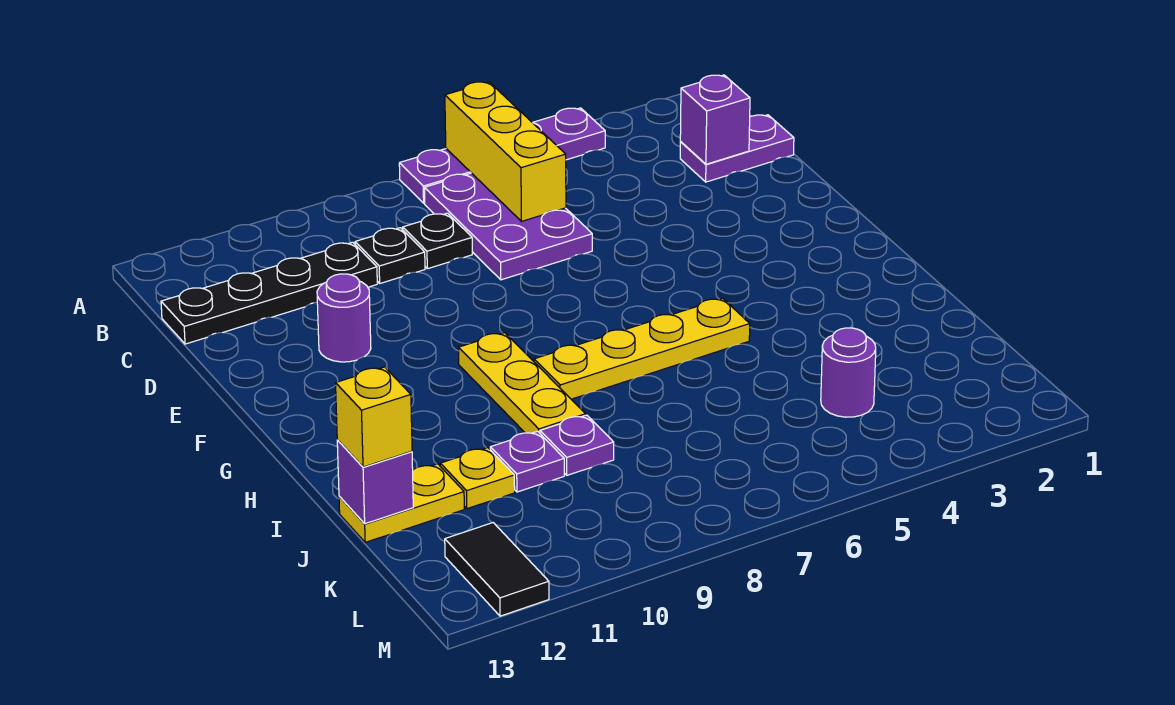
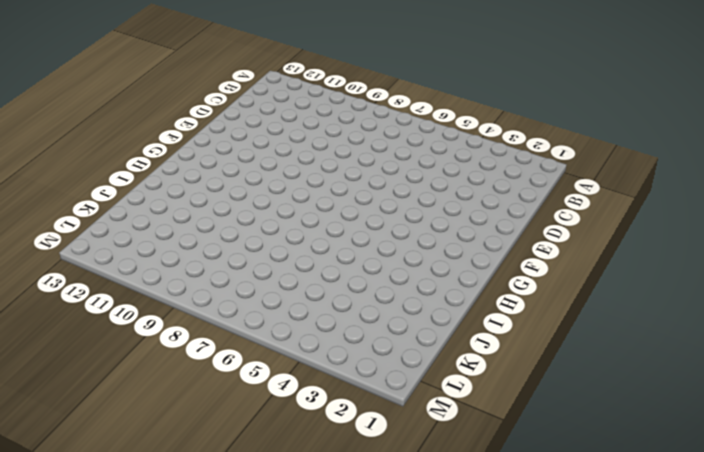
none -> purple 1x4 plate [399,108,605,203]
none -> purple 2x3 plate [425,173,592,280]
none -> purple 1x2 plate [680,115,794,182]

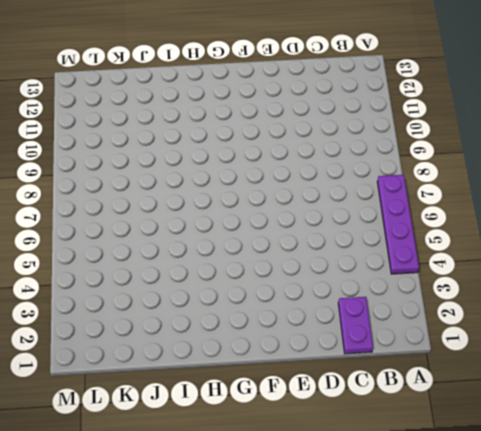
none -> purple 2x3 plate [425,173,592,280]
none -> black 1x1 plate [403,213,472,269]
none -> black 1x1 plate [355,228,425,283]

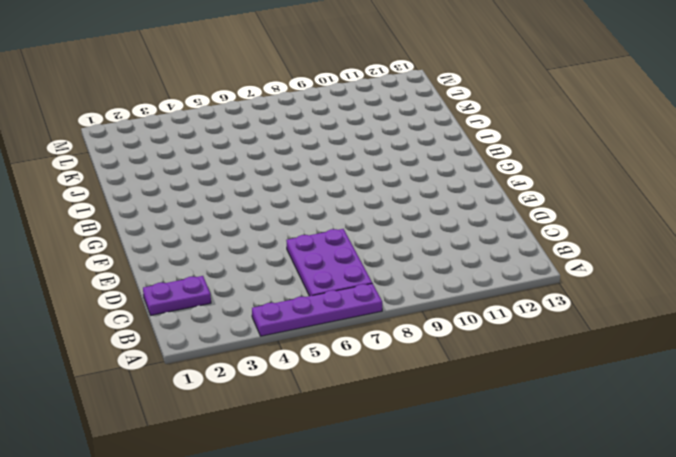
none -> black 1x1 plate [403,213,472,269]
none -> black 1x1 plate [355,228,425,283]
none -> black 1x4 plate [161,242,377,344]

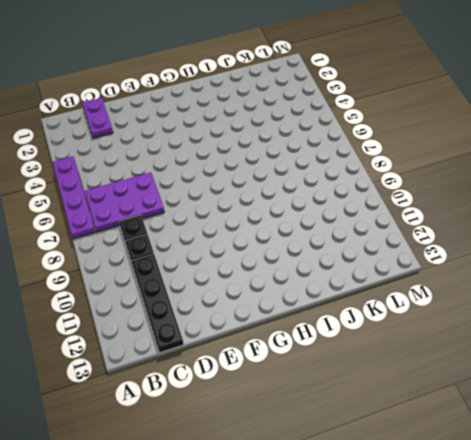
none -> purple 1x1 round brick [317,274,371,362]
none -> yellow 1x3 plate [459,333,586,433]
none -> yellow 1x4 plate [534,298,750,399]

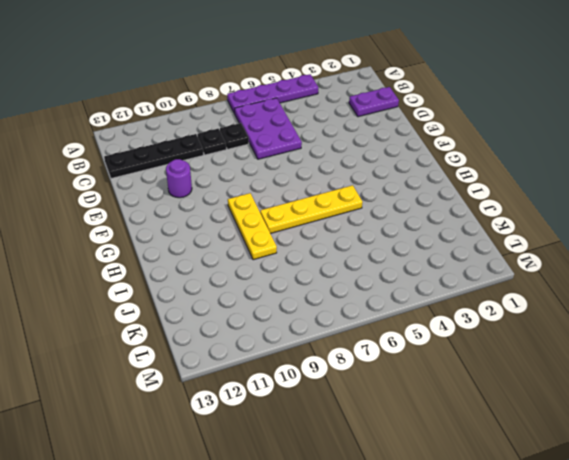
none -> purple 1x1 plate [540,415,614,475]
none -> purple 1x1 plate [490,431,564,492]
none -> yellow 1x1 plate [440,448,515,509]

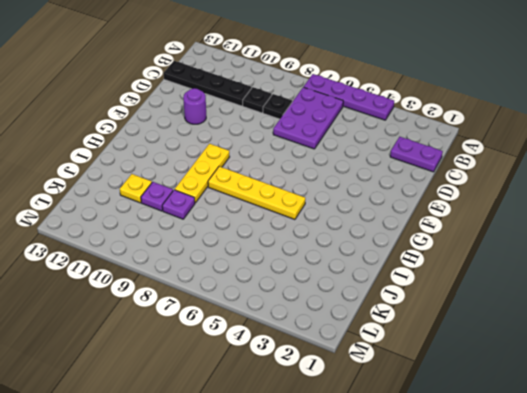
none -> yellow 1x2 plate [339,464,464,542]
none -> purple 1x1 round brick [821,328,876,417]
none -> black 1x2 tile [445,523,549,616]

